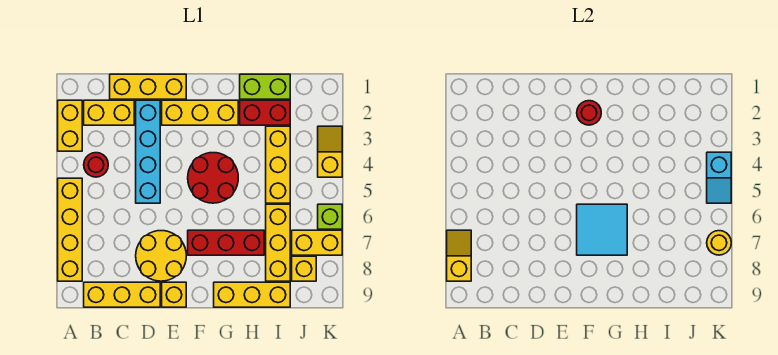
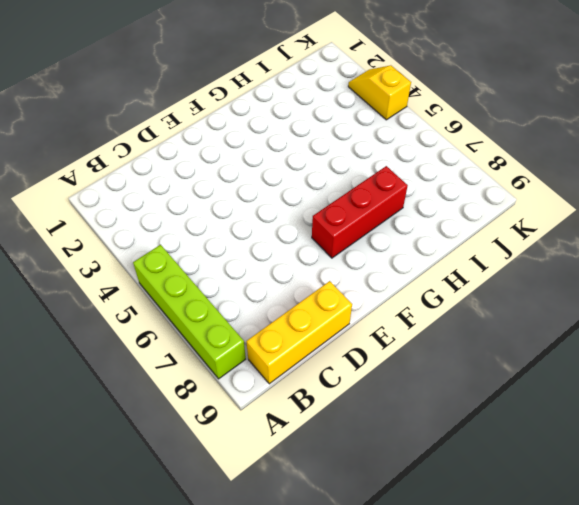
lime 1x4 brick [133,245,246,379] -> yellow 1x4 brick [58,178,82,281]
none -> yellow 1x2 brick [58,100,82,151]
none -> yellow 1x2 brick [84,100,134,125]
none -> red 1x1 round brick [84,153,108,177]

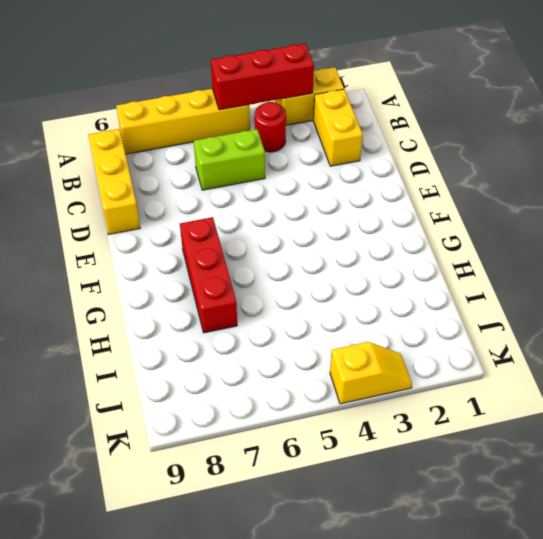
red 1x3 brick [211,43,314,110] -> none
lime 1x2 brick [194,129,265,190] -> lime 1x2 brick turned to [240,74,290,99]
none -> yellow 1x3 brick [110,74,186,99]
none -> cyan 1x4 brick [136,100,160,203]
none -> yellow 2x2 round brick [136,231,186,281]

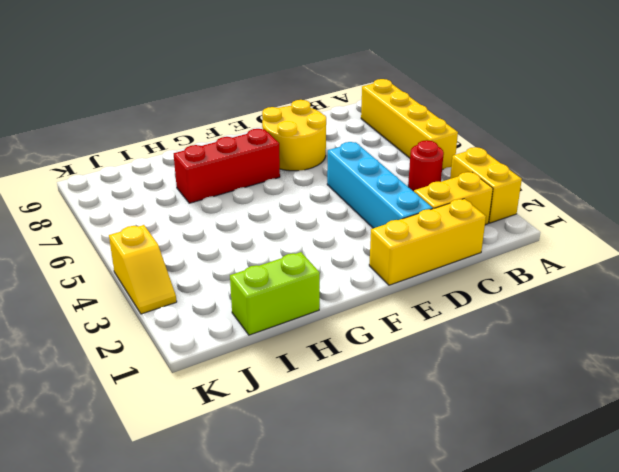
none -> yellow 1x3 brick [84,282,160,307]
none -> yellow 1x3 brick [162,100,238,125]
none -> yellow 1x1 brick [162,282,186,307]

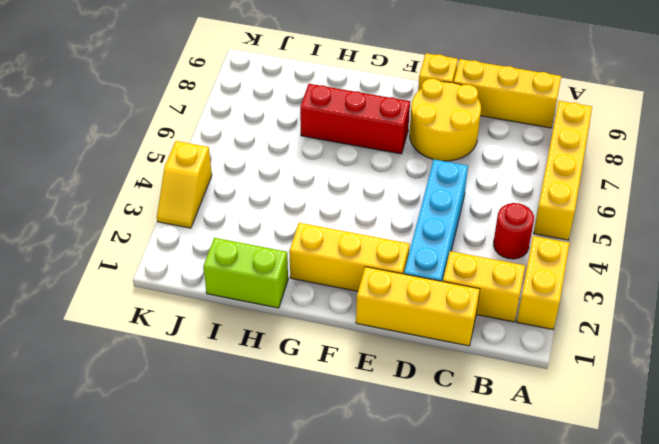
none -> red 2x2 round brick [188,153,238,203]
none -> yellow 1x3 brick [214,282,290,307]
none -> red 1x2 brick [240,100,290,125]

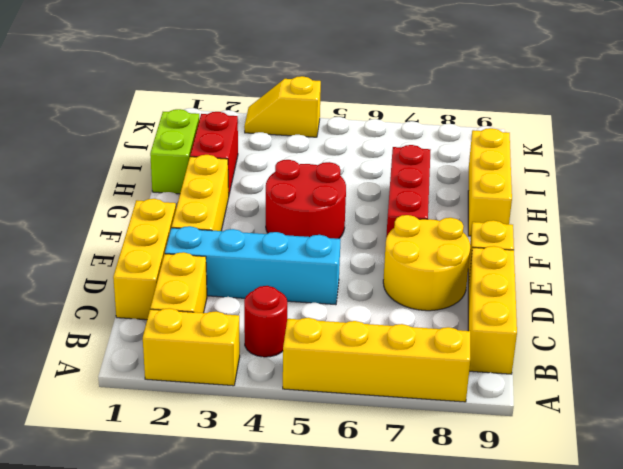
none -> yellow 1x3 brick [266,126,290,203]
none -> yellow 1x3 brick [266,204,290,281]
none -> yellow 1x2 brick [292,230,342,255]

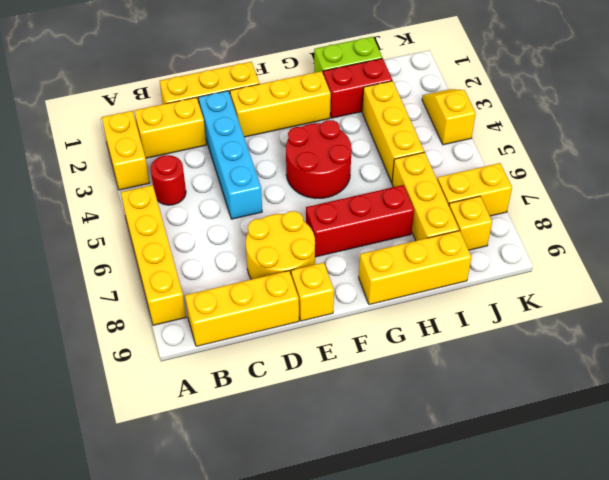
none -> lime 1x1 brick [318,204,342,229]
none -> yellow 1x2 slope [447,230,471,281]
none -> red 1x1 round brick [577,101,601,125]

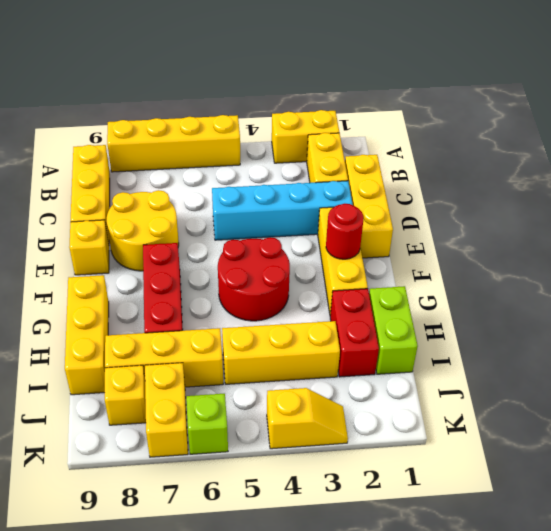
none -> red 1x1 round brick [84,153,108,177]
none -> yellow 1x2 slope [447,230,471,281]
none -> cyan 2x2 tile [577,204,627,255]

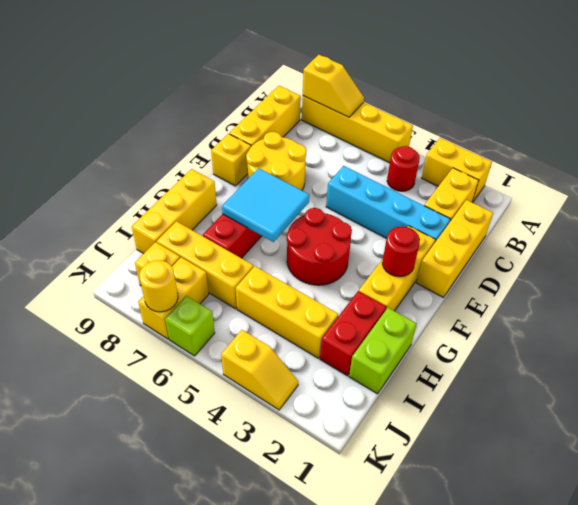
none -> cyan 1x2 slope [707,152,731,203]

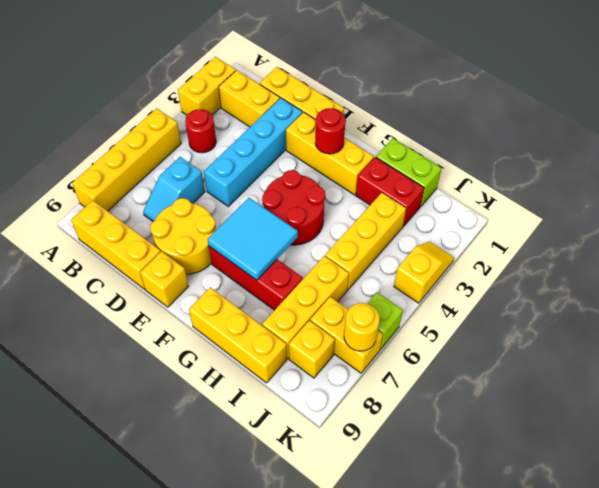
cyan 1x2 slope [143,157,205,222] -> cyan 1x2 slope moved to [707,152,731,203]
none -> yellow 1x2 slope [447,230,471,281]

